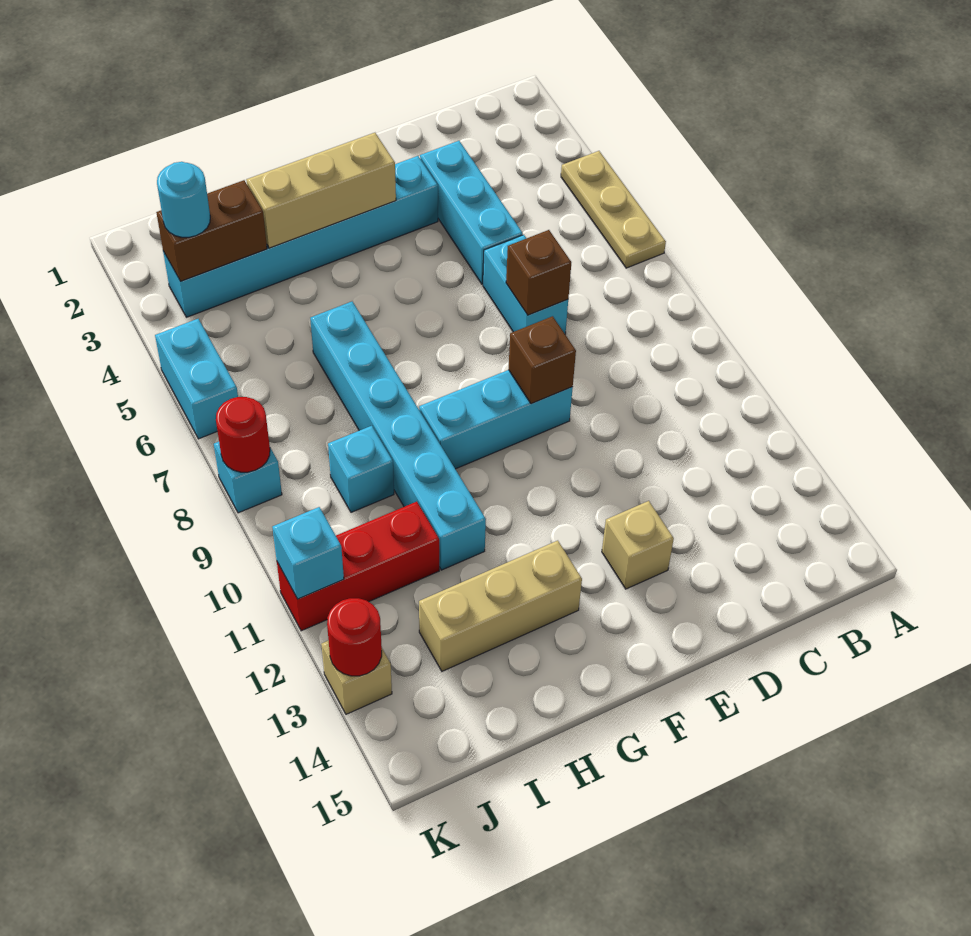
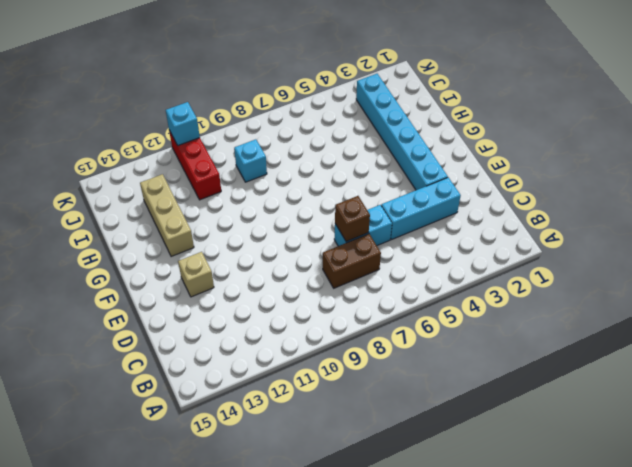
brown 1x2 brick [323,234,381,288] -> brown 1x2 brick turned to [156,180,267,281]
none -> tan 1x3 plate [561,151,666,268]
none -> cyan 1x3 brick [419,370,573,469]
none -> cyan 1x6 brick [310,301,486,570]

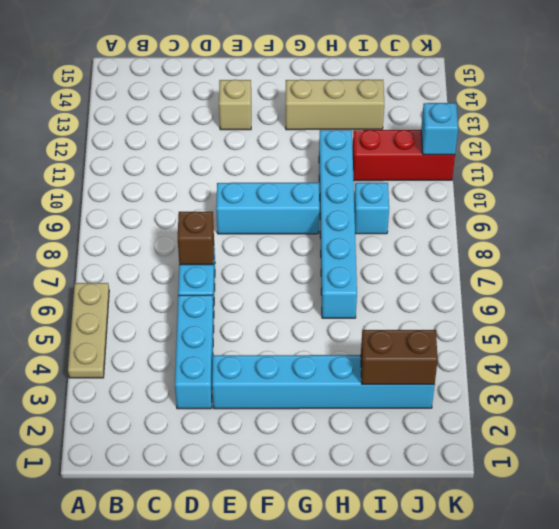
none -> cyan 1x2 brick [155,319,238,439]
none -> cyan 1x1 brick [214,442,282,513]
none -> tan 1x1 brick [321,640,392,714]

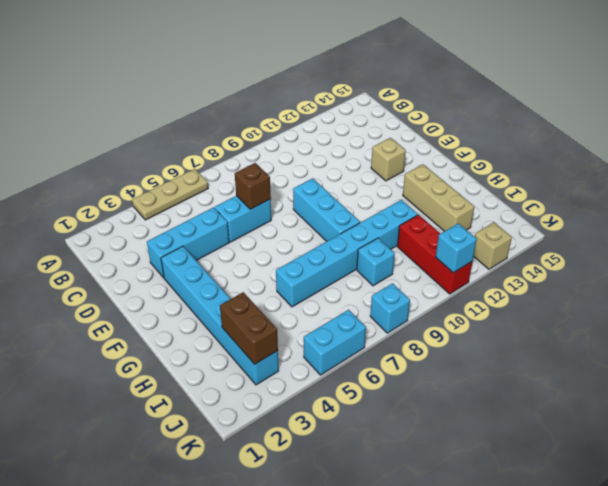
none -> brown 1x1 brick [508,316,576,404]
none -> tan 1x3 brick [246,133,396,248]
none -> red 1x1 round brick [216,397,270,472]

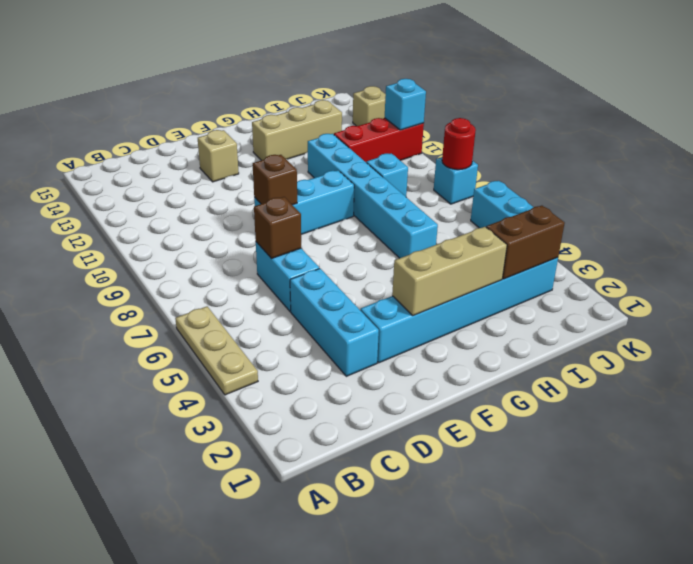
none -> red 1x1 round brick [327,598,382,676]
none -> cyan 1x1 round brick [157,162,210,237]

